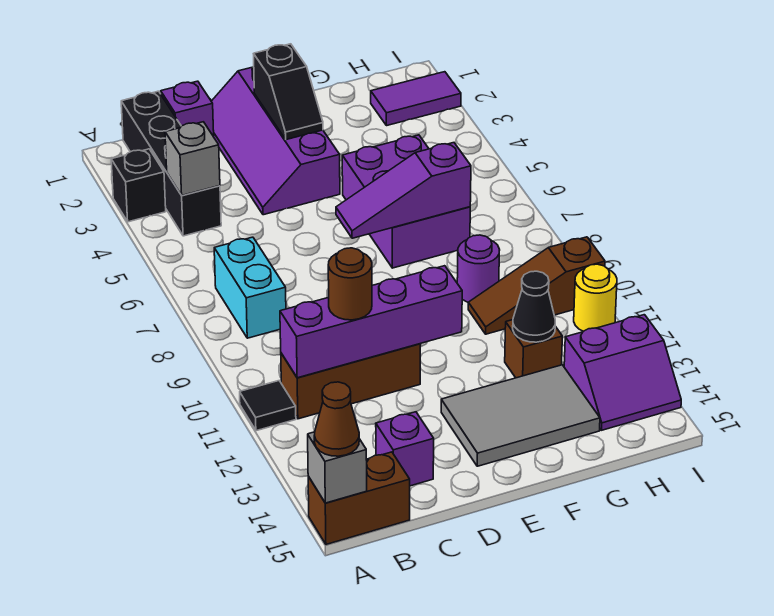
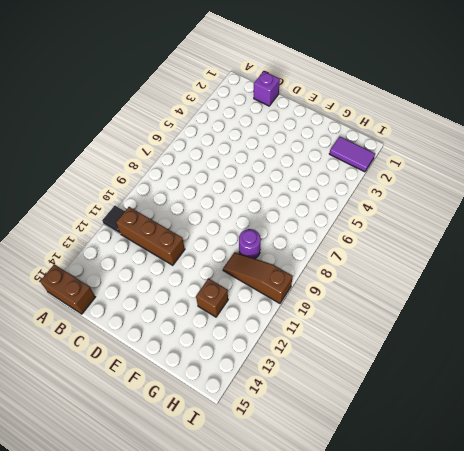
none -> black 1x1 brick [111,149,166,222]
none -> black 1x4 brick [121,91,221,236]
none -> cyan 1x2 brick [214,237,286,338]

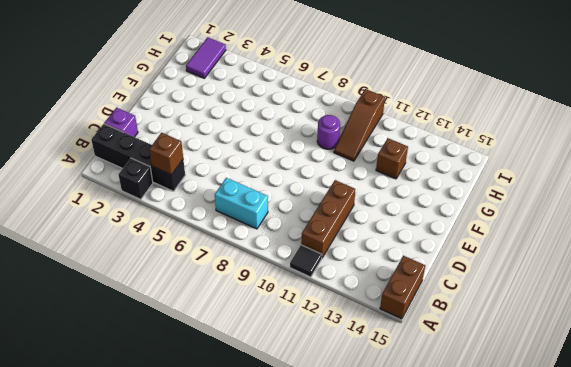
brown 1x1 brick [149,133,183,175] -> grey 1x1 brick [165,122,220,195]
none -> purple 1x1 brick [376,412,434,486]
none -> purple 2x4 slope [211,67,340,215]
none -> grey 2x3 tile [441,365,600,466]

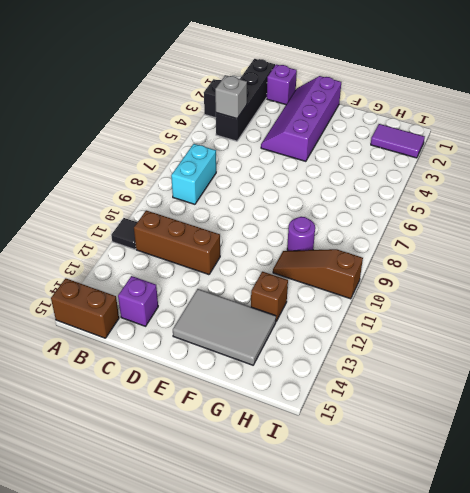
none -> purple 2x3 brick [342,135,470,268]
none -> purple 2x2 slope [564,315,681,430]
none -> yellow 1x1 round brick [574,264,617,331]

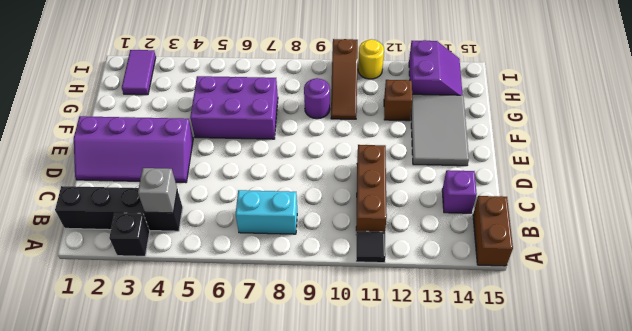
none -> purple 1x1 brick [161,81,214,137]
none -> grey 1x1 brick [308,432,367,503]
none -> purple 1x4 brick [280,266,462,378]

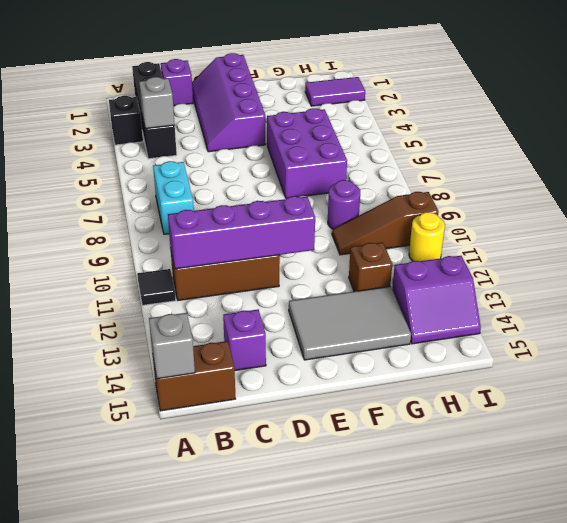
none -> black 1x2 slope [254,44,323,140]
none -> purple 1x3 slope [336,143,471,238]
none -> black 1x1 cone [513,271,555,342]

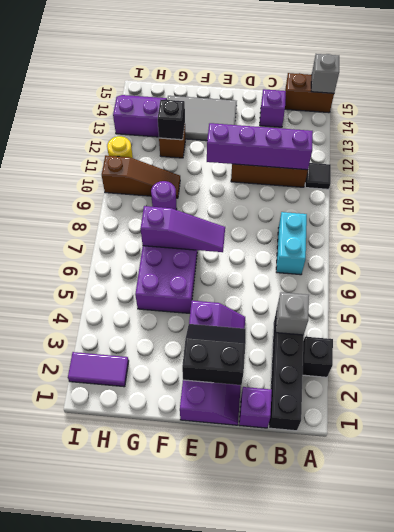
black 2x2 slope [182,324,246,385] -> black 1x2 slope [254,44,323,140]
black 1x1 brick [158,100,185,140] -> black 1x1 cone [513,271,555,342]
none -> brown 1x1 cone [314,382,359,456]
none -> brown 1x1 round brick [328,248,372,320]

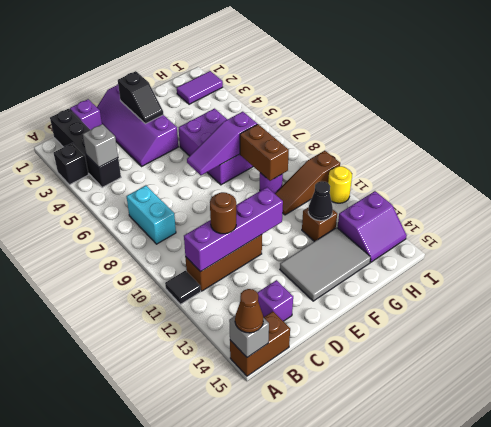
brown 1x2 brick [240,124,289,181] -> none

